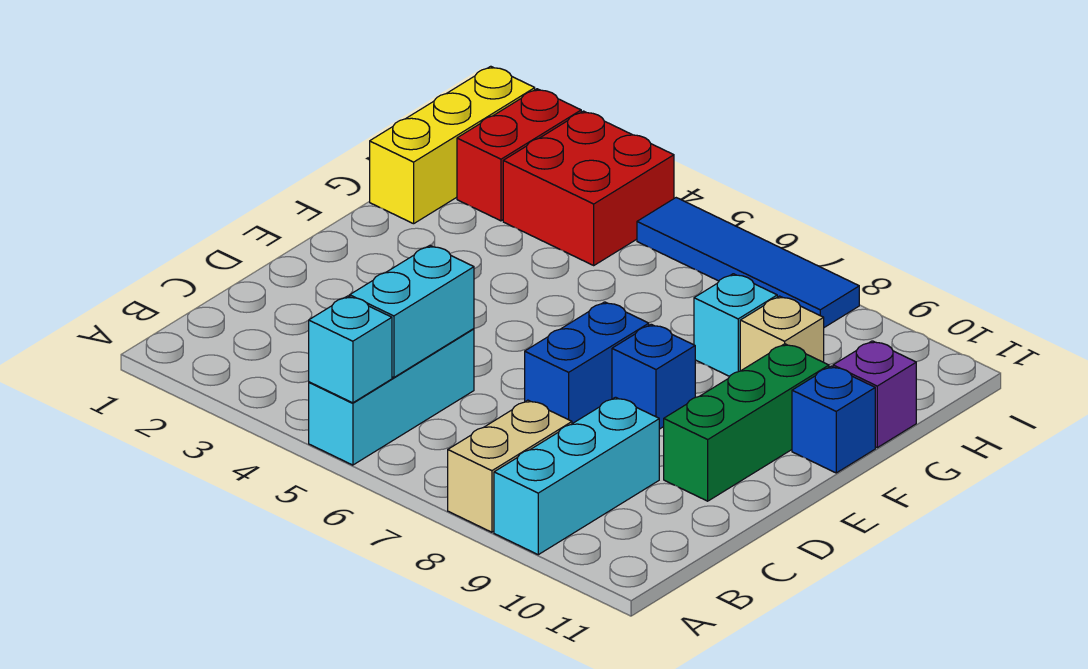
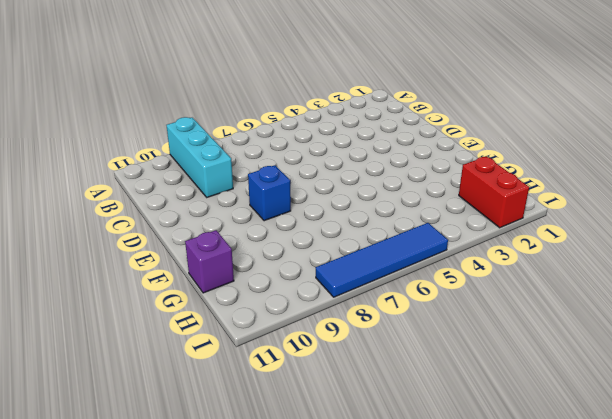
none -> cyan 1x3 brick [309,329,474,465]
none -> tan 1x2 brick [448,400,572,532]
none -> blue 1x2 brick [525,302,649,424]

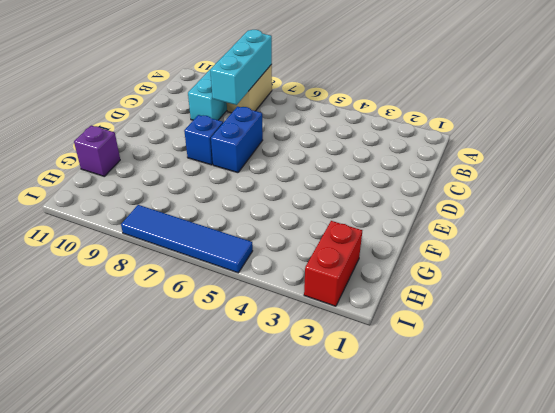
cyan 1x3 brick [210,30,272,105] -> cyan 1x3 brick moved to [309,329,474,465]
none -> green 1x3 brick [664,344,829,501]
none -> blue 1x1 brick [792,366,875,473]
none -> yellow 1x3 brick [370,66,535,224]

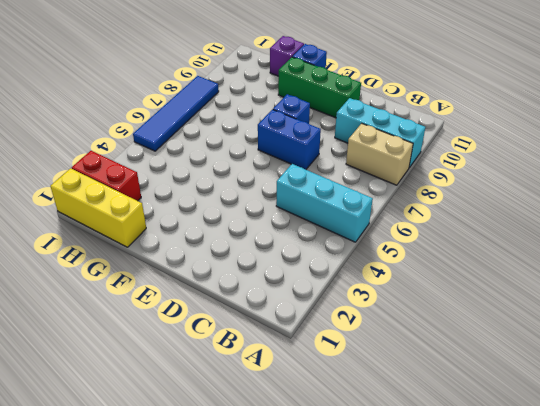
none -> cyan 1x1 brick [694,274,777,376]
none -> tan 1x1 brick [740,296,824,371]
none -> red 2x2 brick [503,111,674,265]

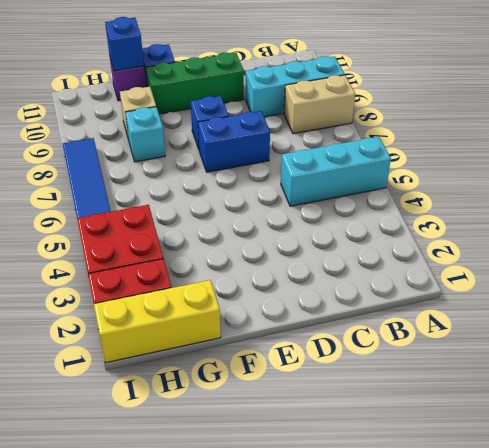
blue 1x1 brick [105,17,144,71] -> none
none -> cyan 1x1 brick [309,296,392,403]
none -> cyan 1x2 brick [350,246,474,378]

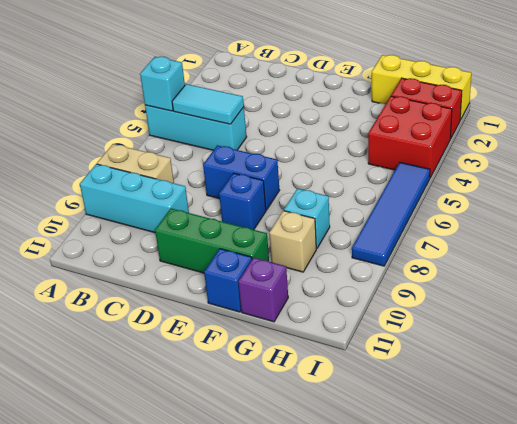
cyan 1x2 tile [172,84,244,124] -> cyan 1x2 brick [350,246,474,378]

